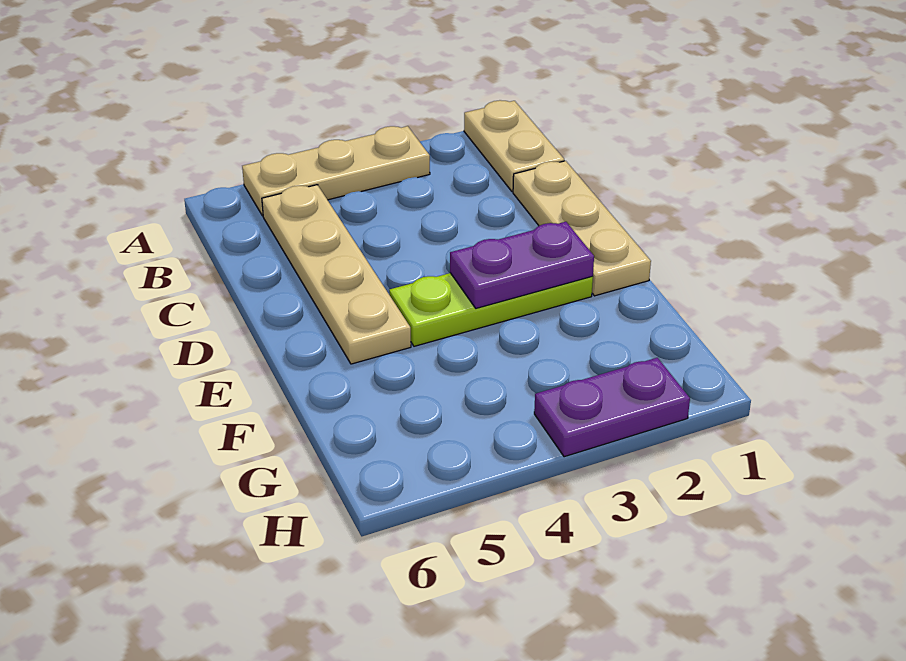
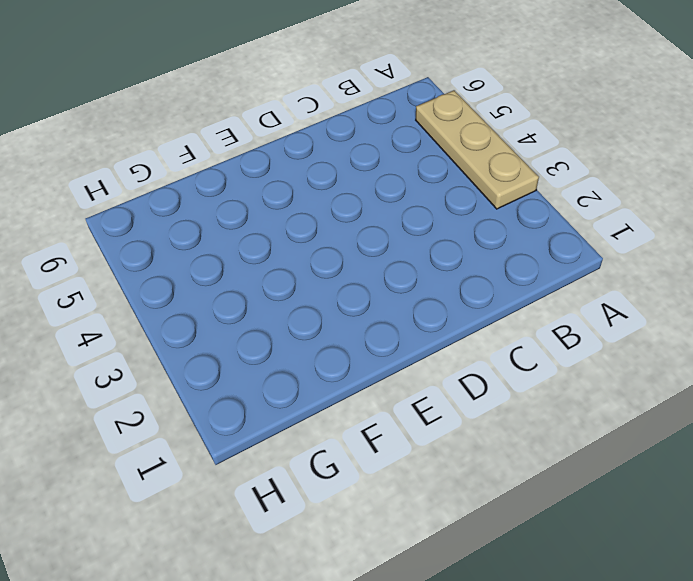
none -> tan 1x2 plate [464,100,564,192]
none -> tan 1x4 plate [262,185,411,364]

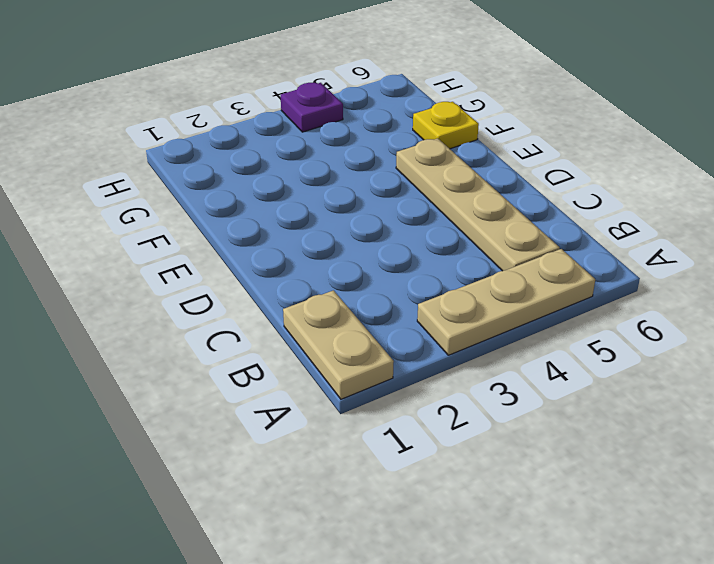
yellow 1x1 plate [413,102,479,149] -> none
purple 1x1 plate [281,83,343,132] -> none
none -> tan 1x3 plate [513,161,651,296]
none -> lime 1x3 plate [389,273,593,346]

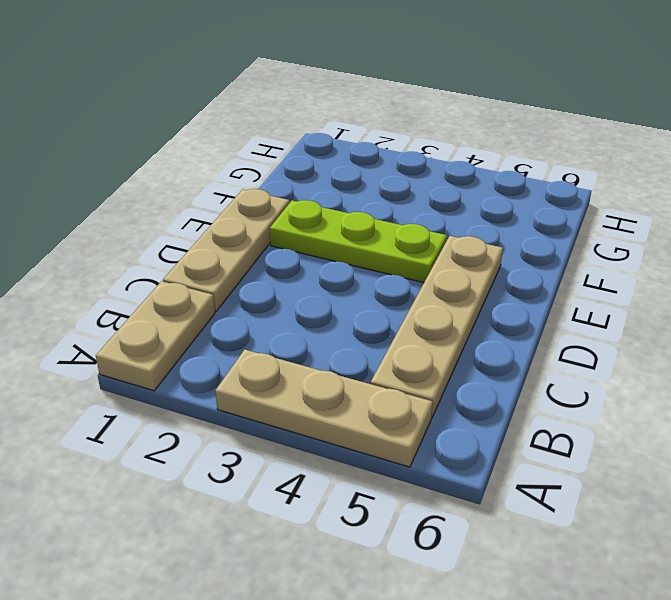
none -> purple 1x2 plate [534,358,690,457]
none -> purple 1x2 plate [450,222,594,308]

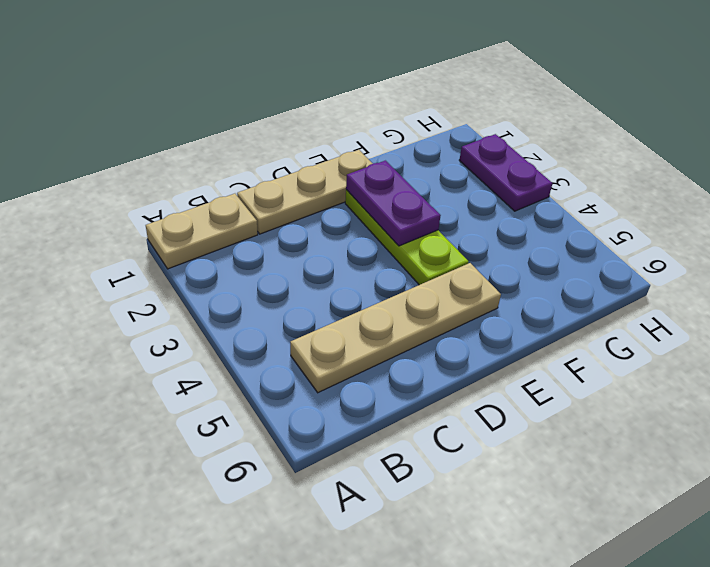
none -> tan 1x3 plate [242,126,430,216]

